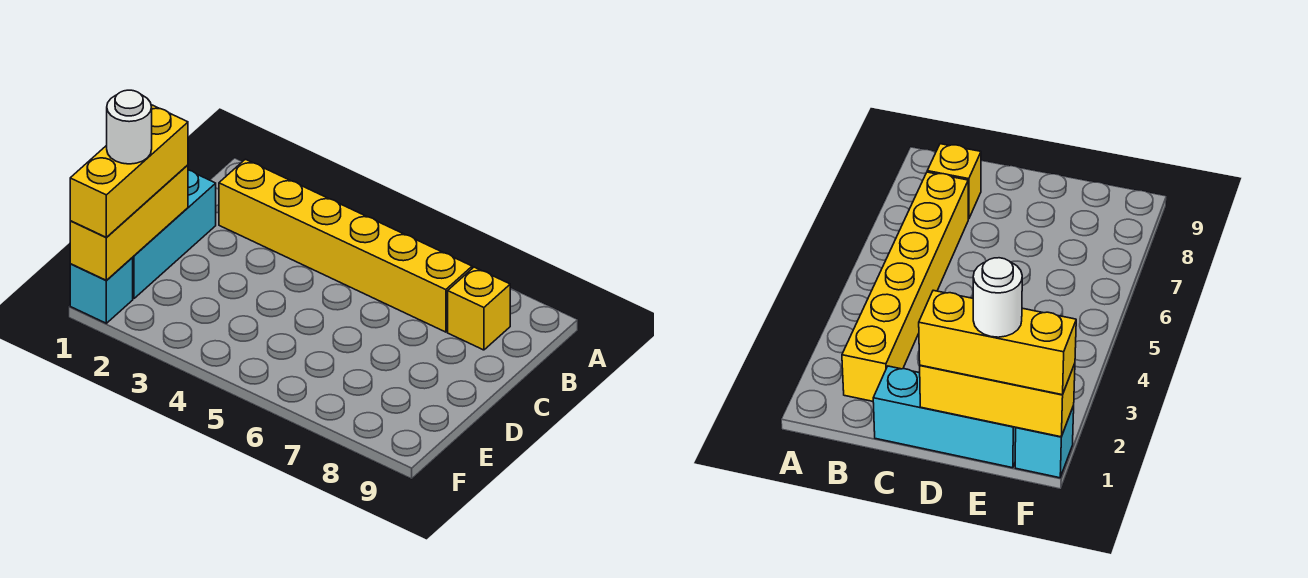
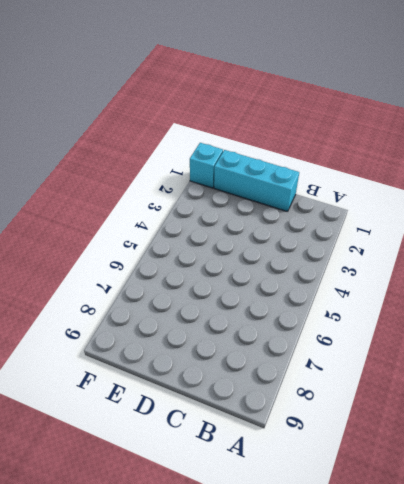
none -> yellow 1x6 brick [219,159,472,332]
none -> yellow 1x1 brick [448,267,510,350]

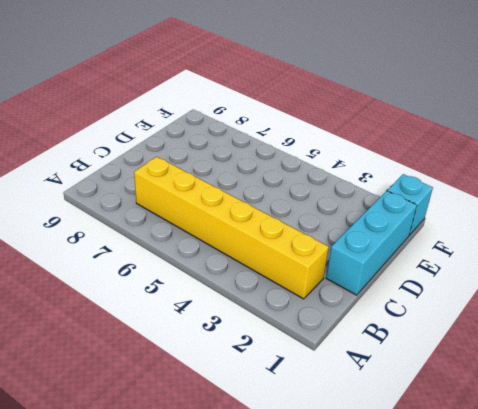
none -> yellow 1x1 brick [448,267,510,350]
none -> yellow 1x3 brick [70,165,188,280]

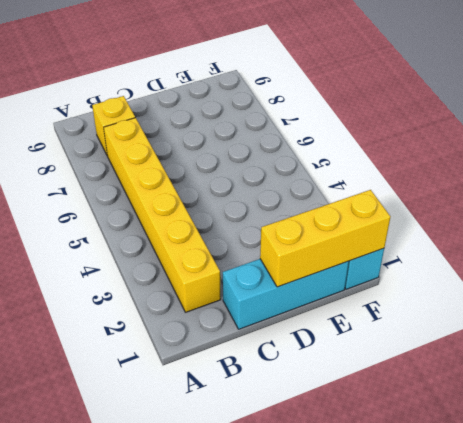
none -> yellow 1x3 brick [70,105,188,237]
none -> white 1x1 round brick [107,90,152,164]

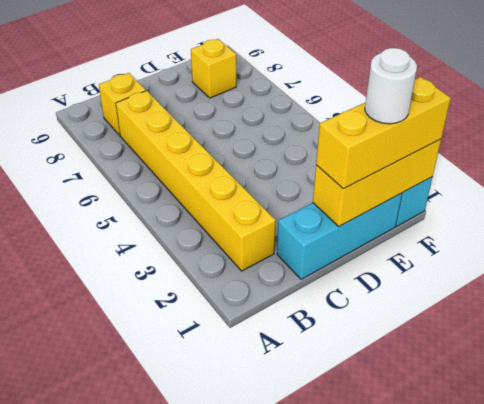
yellow 1x1 brick [191,39,236,98] -> none

